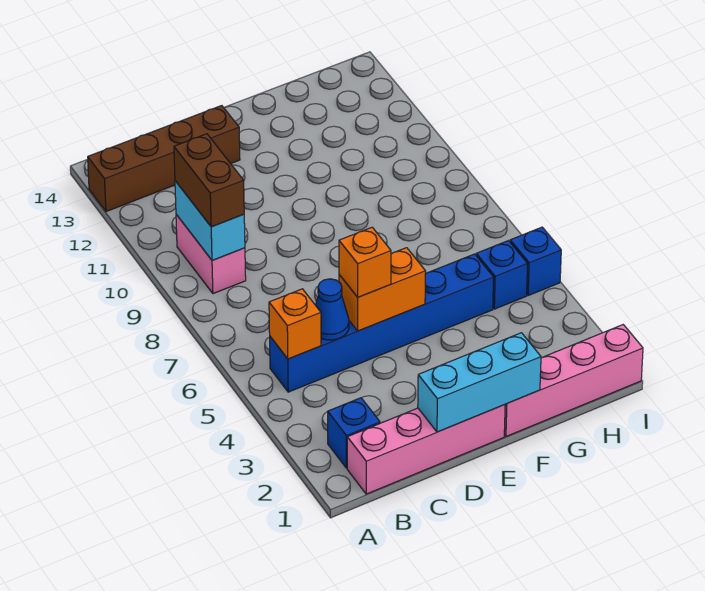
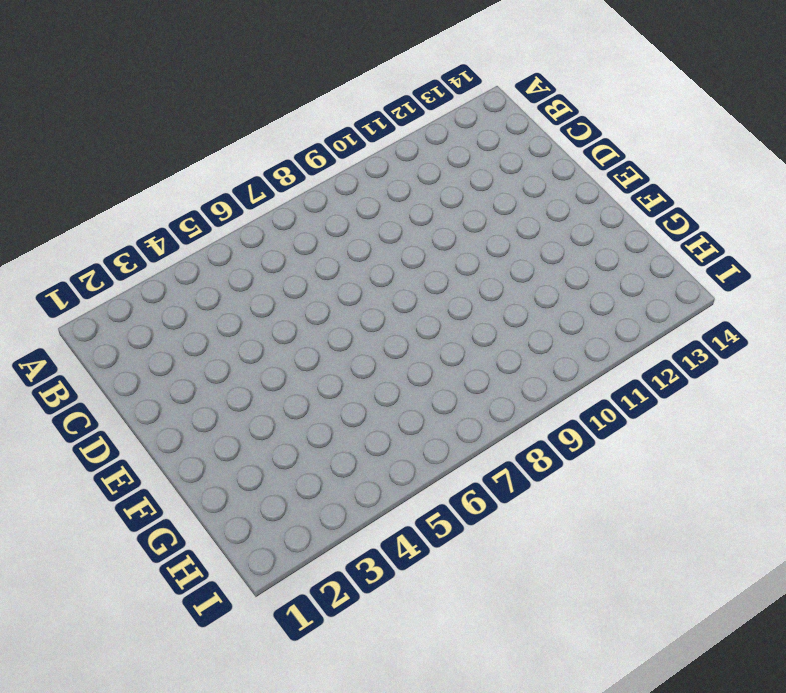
none -> brown 1x4 brick [88,106,240,212]
none -> pink 1x4 brick [347,405,505,494]
none -> blue 1x1 brick [328,398,380,468]

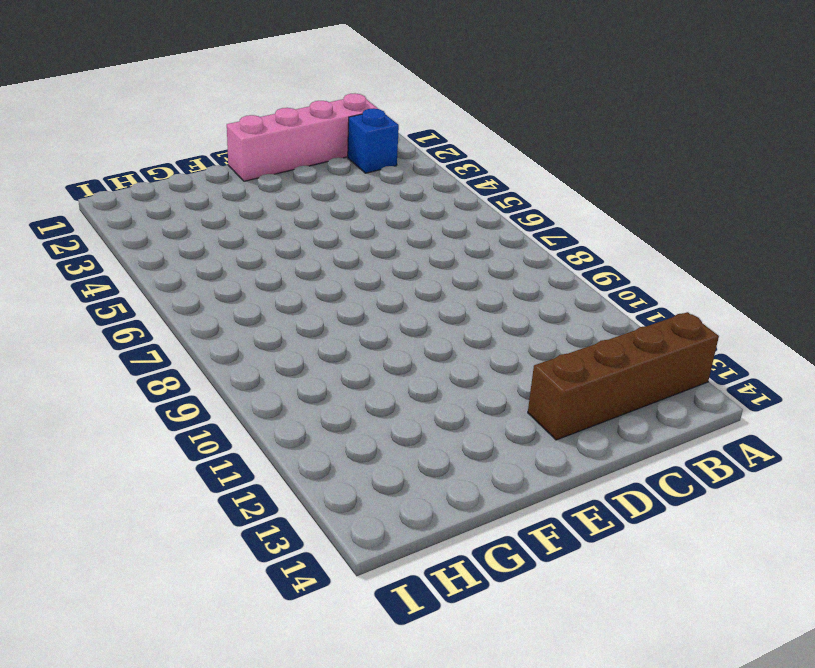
none -> blue 1x6 brick [270,254,494,392]
none -> pink 1x2 brick [176,214,246,294]
none -> pink 1x4 brick [504,325,643,436]

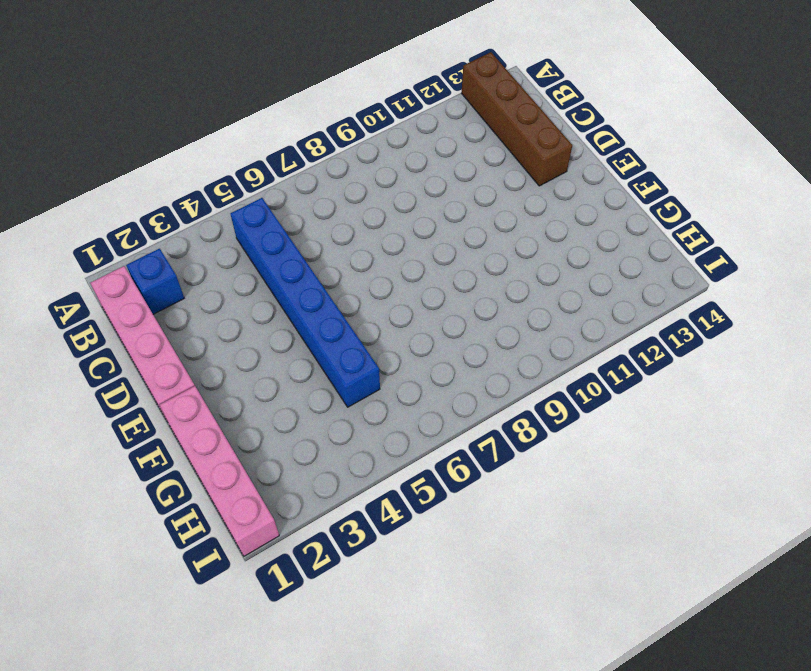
none -> pink 1x2 brick [176,214,246,294]
none -> blue 1x1 brick [476,241,528,309]
none -> blue 1x1 brick [510,227,561,296]

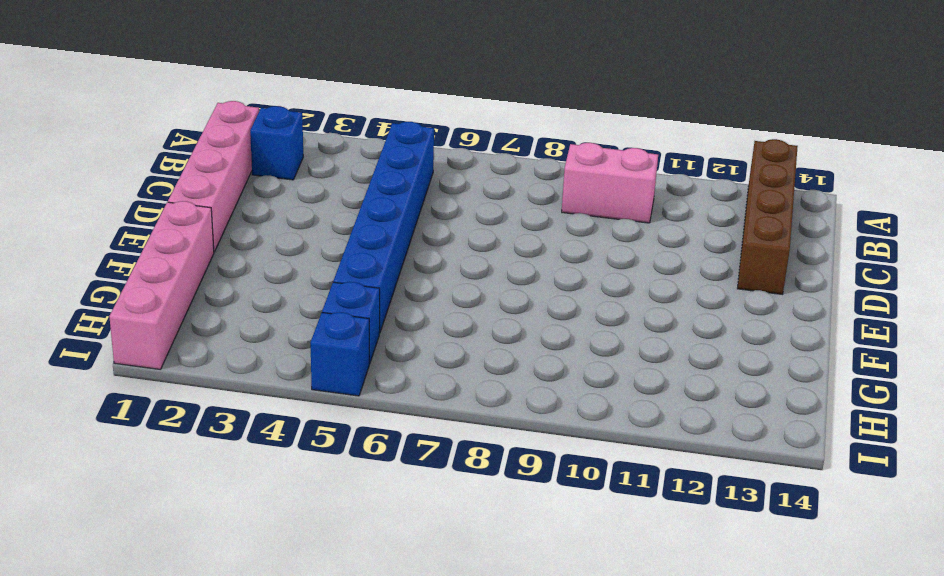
none -> orange 1x1 brick [269,289,321,359]
none -> cyan 1x2 brick [175,181,245,260]
none -> blue 1x1 cone [316,279,349,340]

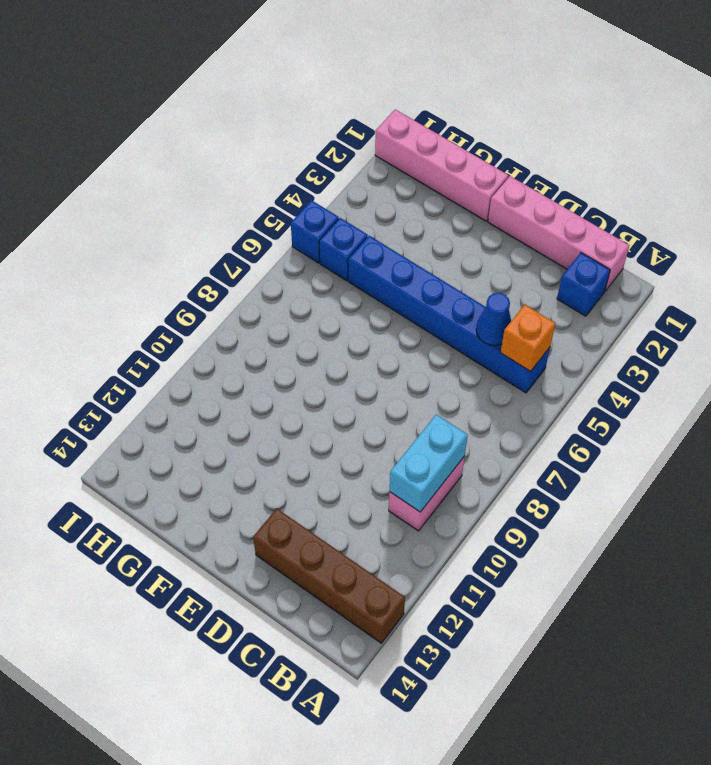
none -> cyan 1x3 brick [418,333,541,432]
none -> orange 1x2 brick [339,248,426,331]
none -> brown 1x2 brick [174,134,244,227]

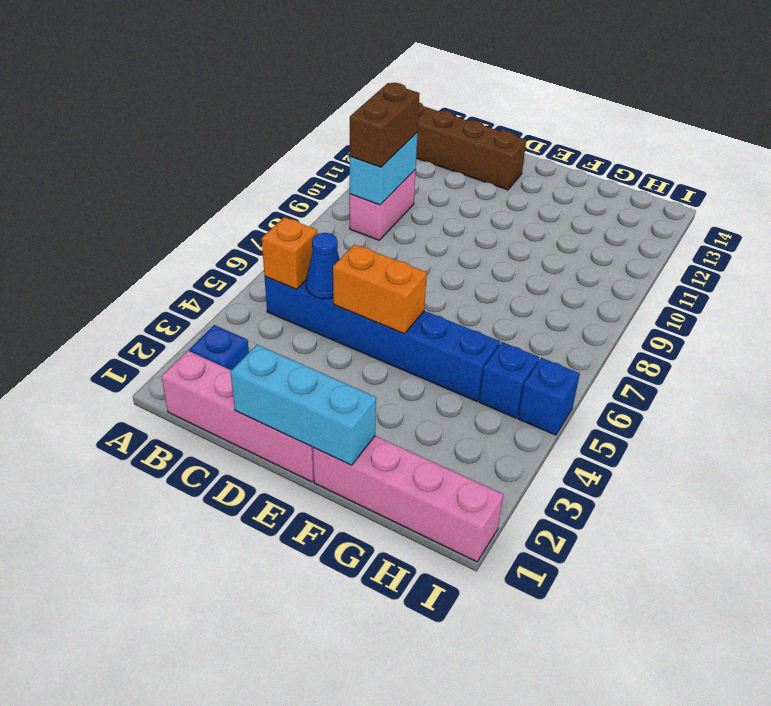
none -> orange 1x1 brick [339,227,391,297]

